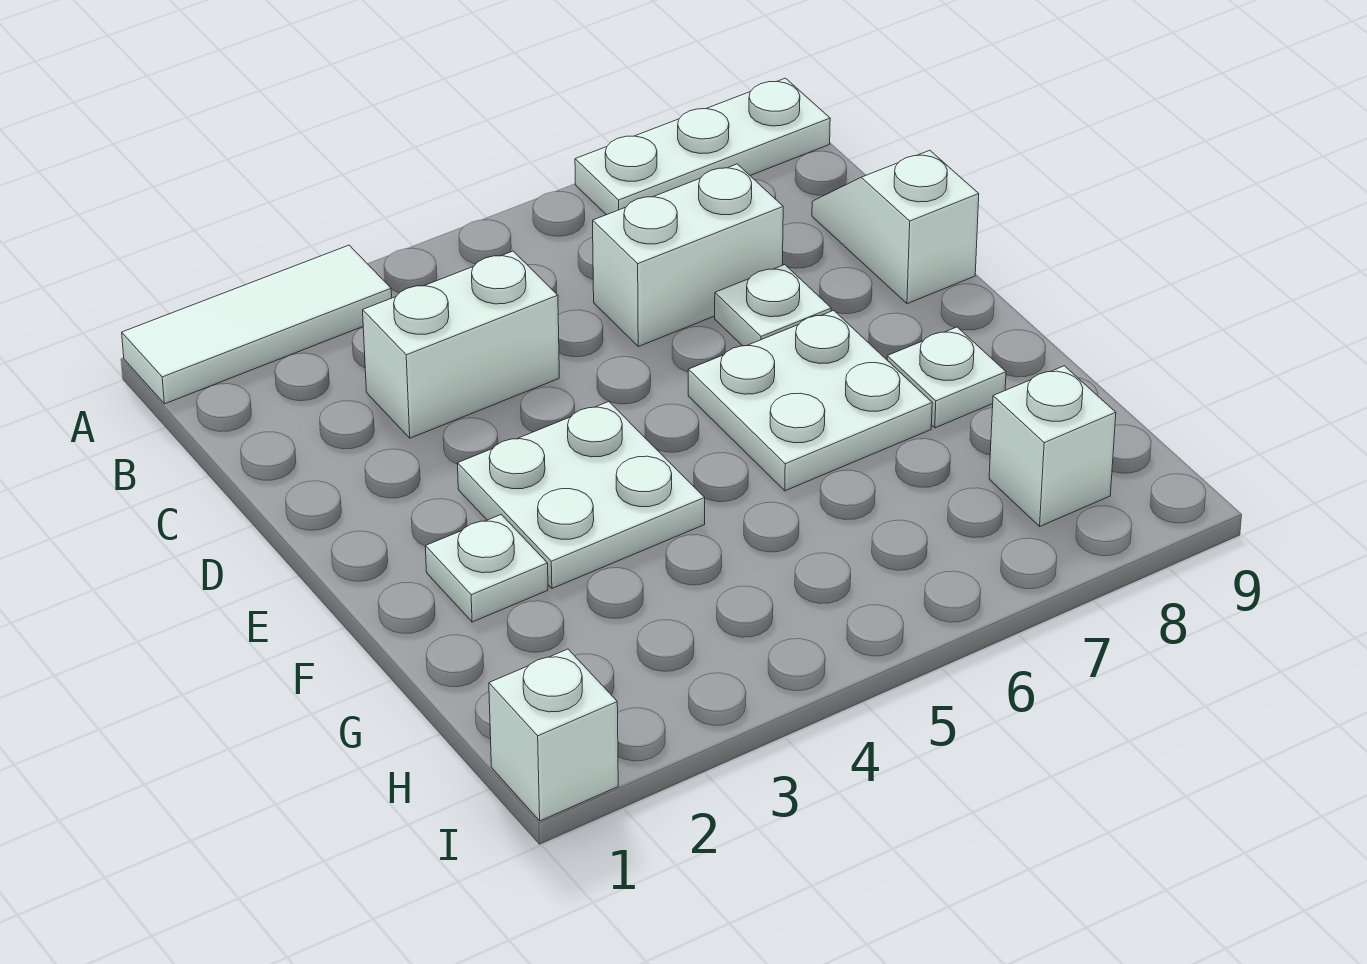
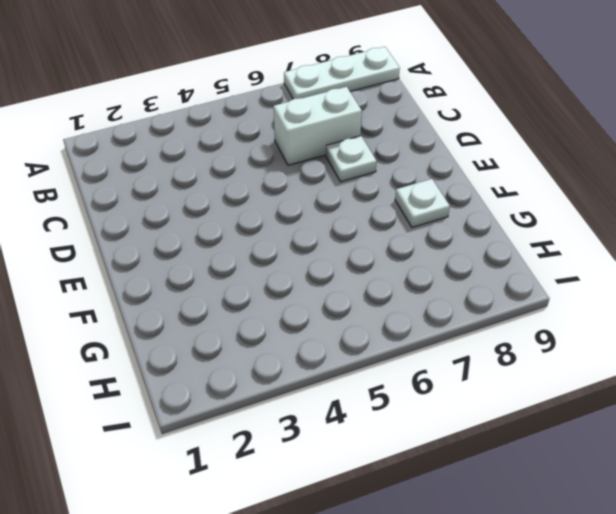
none -> white 1x3 tile [122,245,392,404]
none -> white 1x2 brick [363,251,559,438]
none -> white 1x2 slope [812,150,979,304]

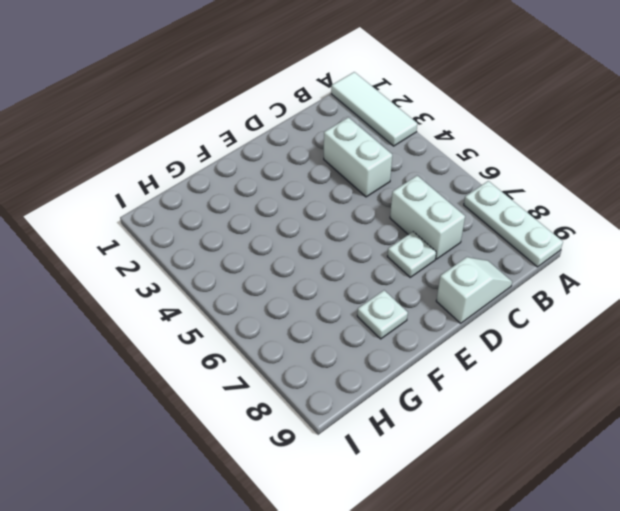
none -> white 2x2 plate [457,402,705,588]
none -> white 2x2 plate [688,310,932,491]
none -> white 1x1 plate [425,515,548,622]

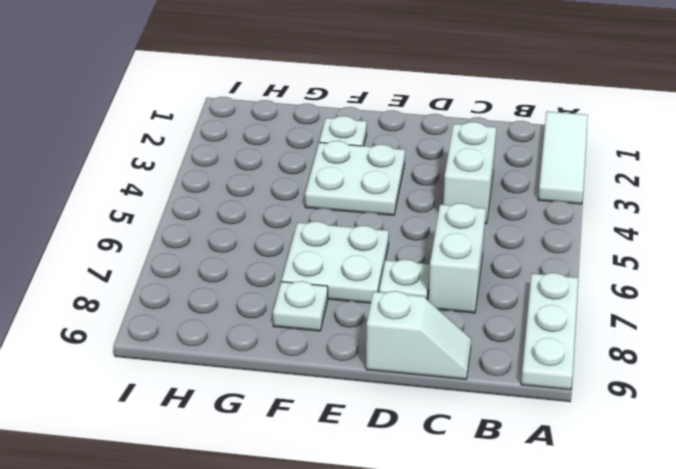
none -> white 1x1 brick [989,366,1116,526]
none -> white 1x1 brick [489,649,618,821]

